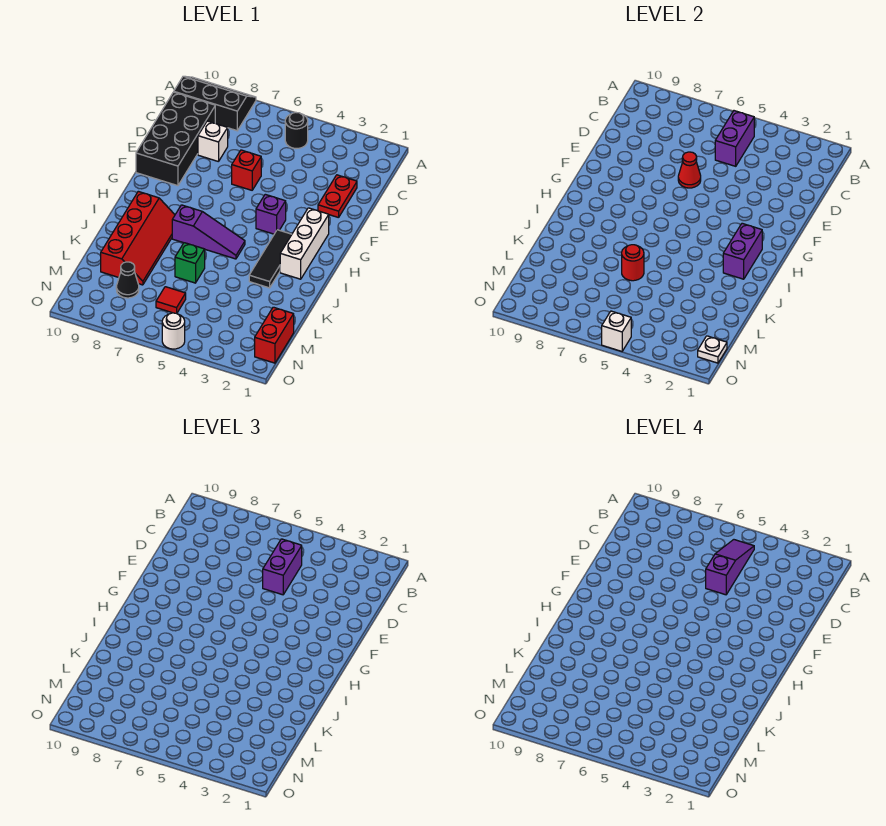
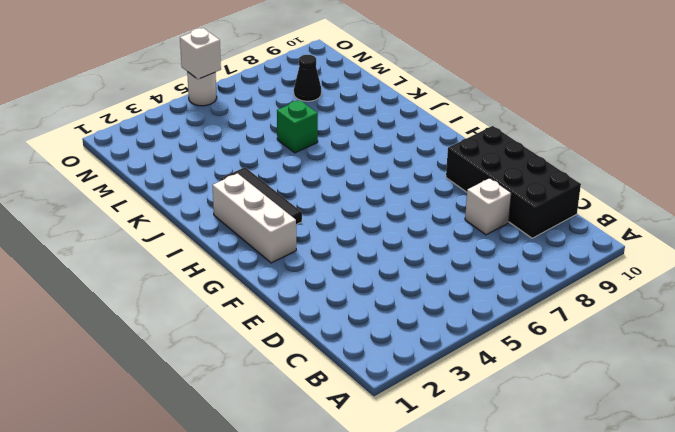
none -> black 2x3 slope [174,76,256,131]
none -> black 1x1 round brick [285,113,308,149]
none -> red 1x2 plate [318,175,357,218]

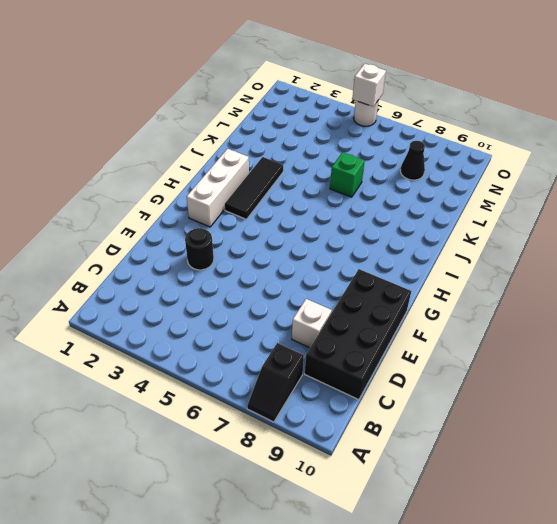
black 1x2 slope [247,343,304,422] -> black 2x3 slope [174,76,256,131]
black 1x1 round brick [185,228,214,270] -> black 1x1 round brick moved to [285,113,308,149]
none -> red 1x2 plate [318,175,357,218]
none -> red 1x1 brick [232,150,261,190]
none -> purple 1x1 brick [256,194,286,234]

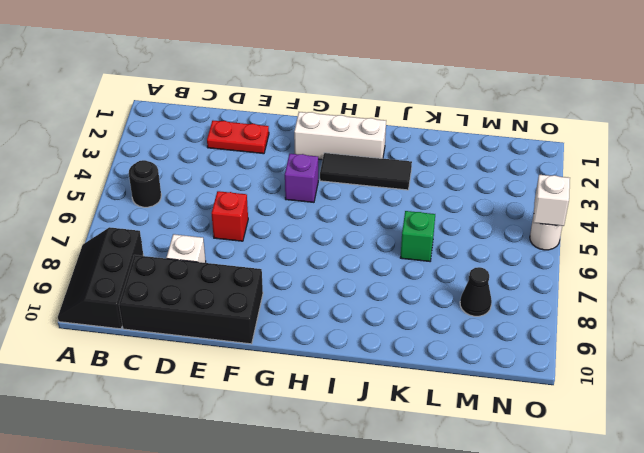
none -> purple 1x3 slope [172,205,245,259]
none -> red 2x4 slope [101,191,175,285]
none -> red 1x2 brick [255,307,294,363]

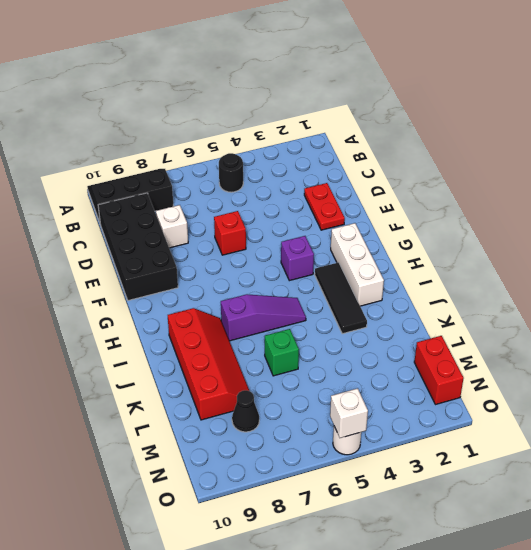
none -> red 1x1 tile [156,287,186,313]
none -> purple 1x2 brick [715,111,754,166]
none -> red 1x1 cone [678,152,701,188]

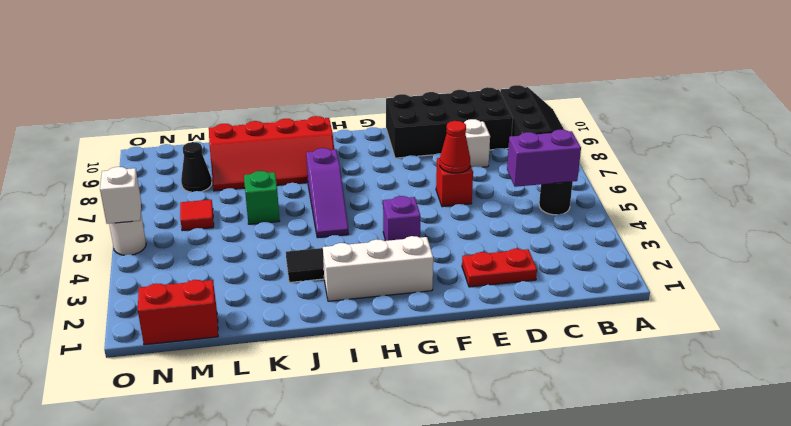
none -> purple 1x2 brick [723,223,762,279]
none -> red 1x1 round brick [622,245,644,281]
none -> white 1x1 plate [698,336,727,363]

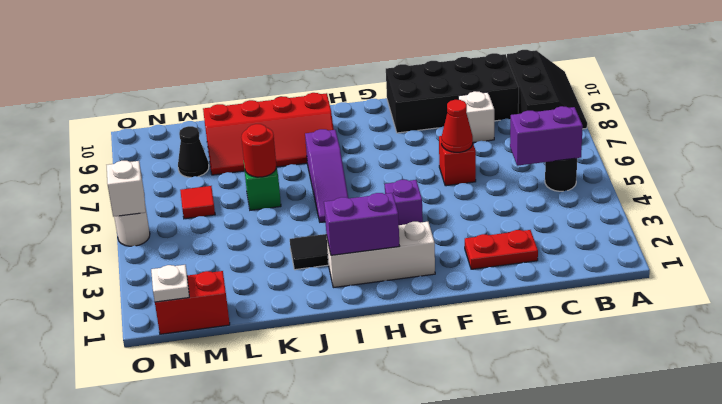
none -> purple 1x2 brick [263,539,302,595]
none -> purple 1x3 slope [706,540,754,595]

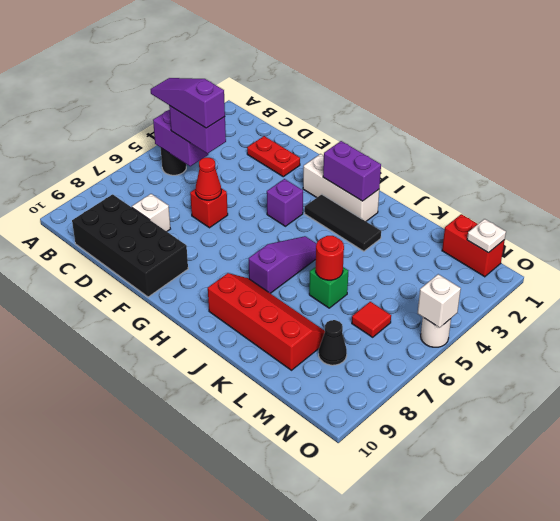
none -> black 2x3 slope [174,76,256,131]

